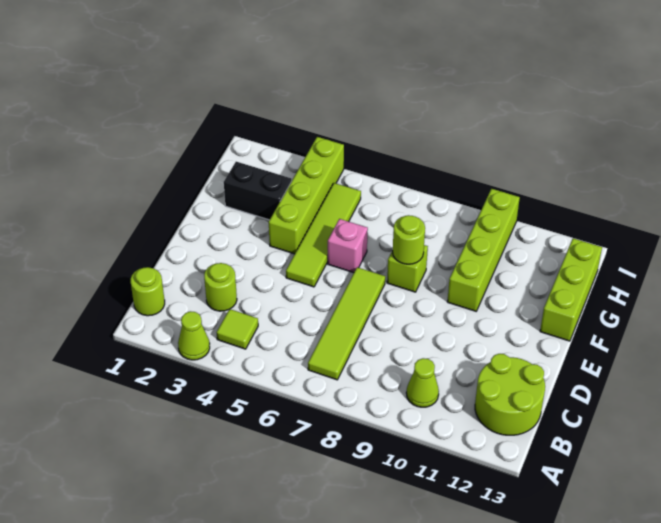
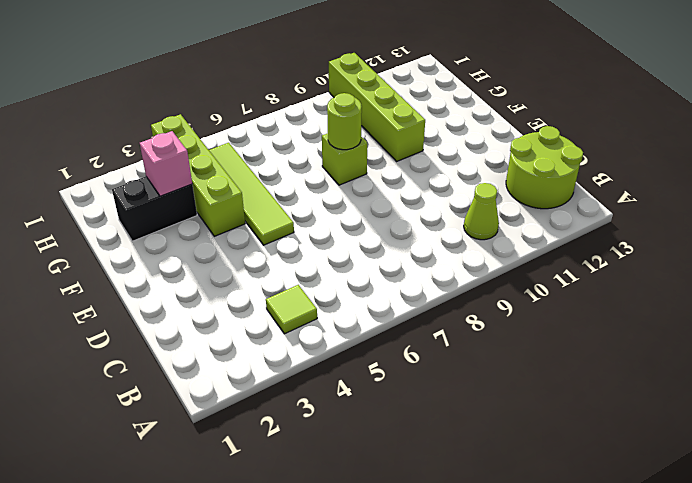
pink 1x1 brick [140,131,192,196] -> pink 1x1 brick moved to [328,219,368,273]
none -> lime 1x1 cone [178,311,210,360]
none -> lime 1x1 round brick [131,267,165,316]
none -> lime 1x4 tile [308,267,385,380]

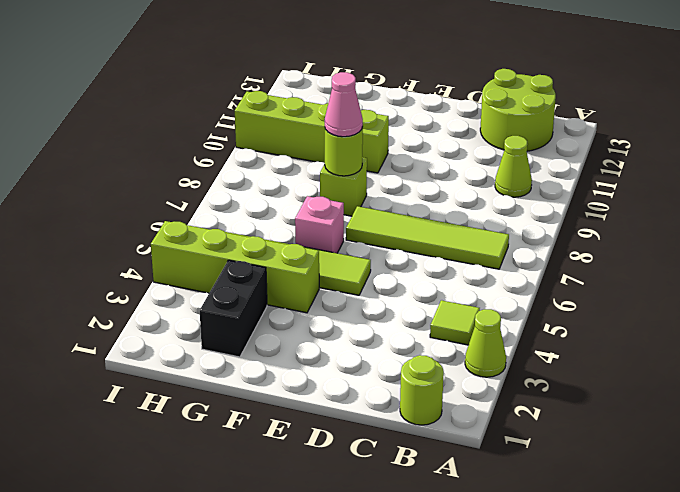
pink 1x1 cone [325,72,363,137] -> none
none -> lime 1x1 round brick [204,263,237,311]
none -> lime 1x3 brick [540,238,602,341]

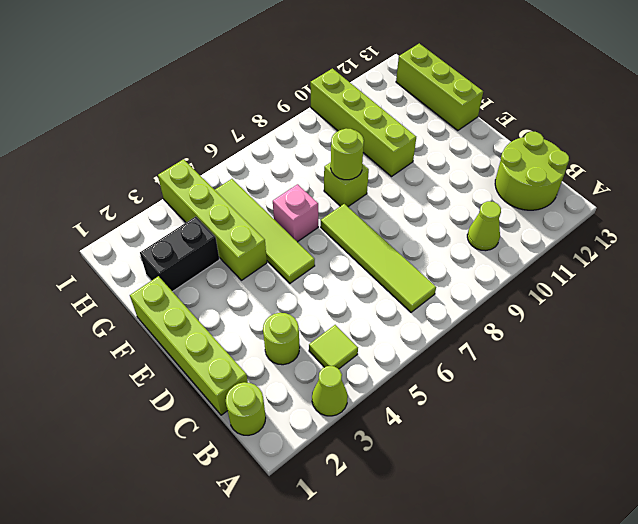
lime 1x4 brick [130,276,248,415] -> none

